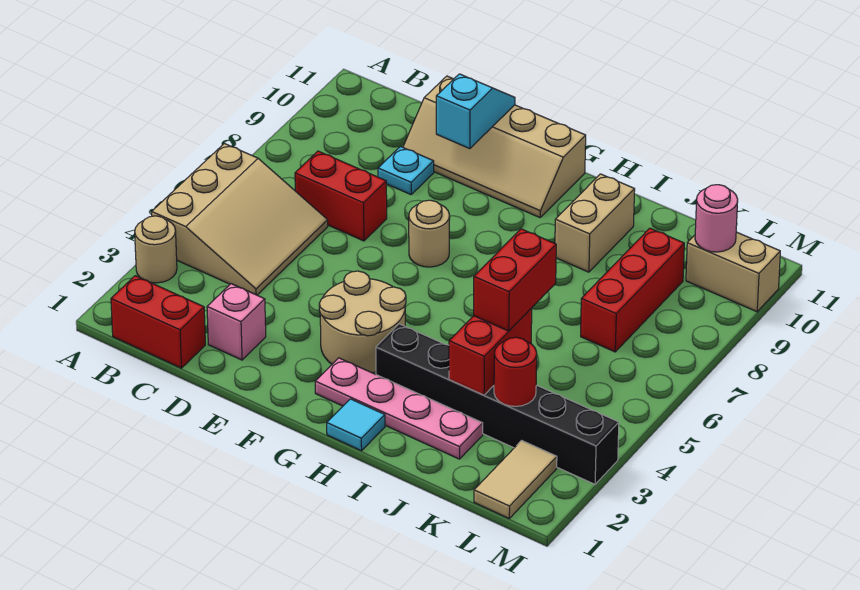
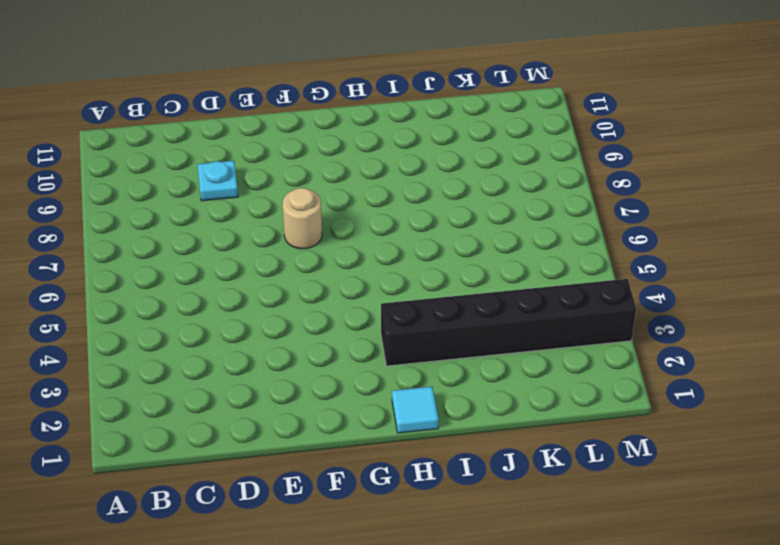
none -> tan 1x1 round brick [135,216,177,283]
none -> tan 3x3 slope [152,144,328,295]
none -> red 1x2 brick [111,276,205,368]

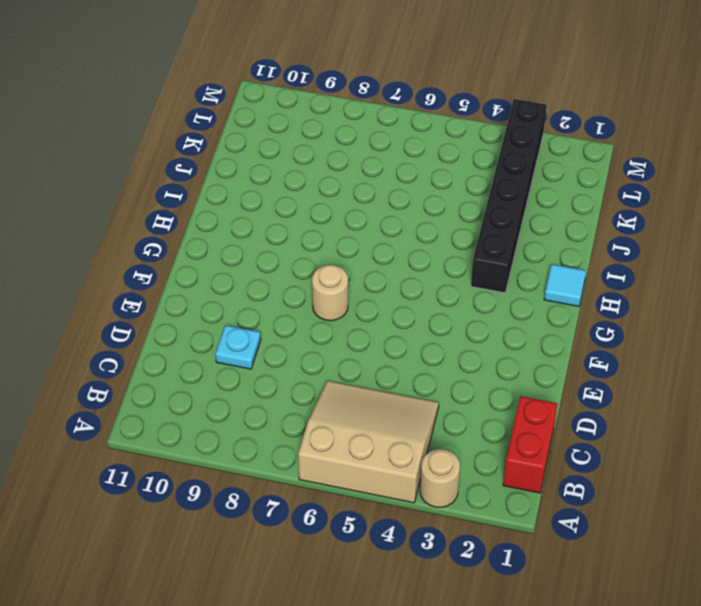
none -> red 1x2 brick [295,151,387,241]
none -> pink 1x1 brick [207,284,266,360]
none -> tan 2x4 slope [403,76,586,217]

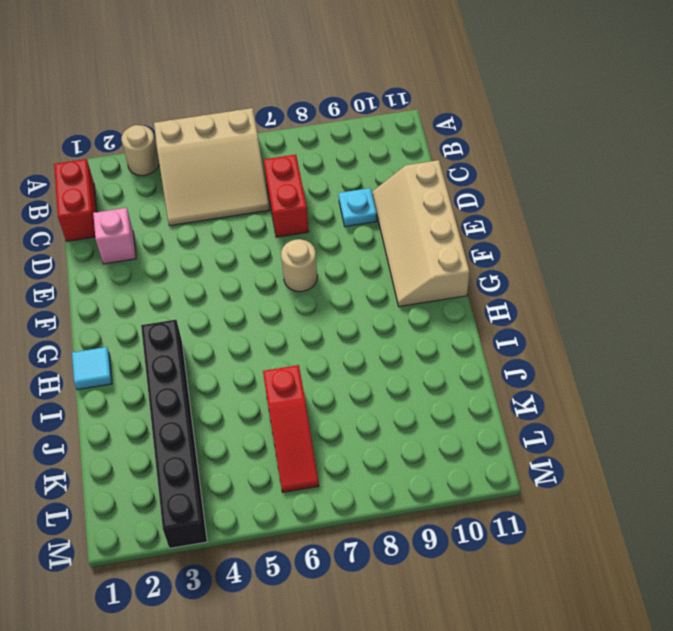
red 1x3 slope [263,365,319,492] -> none
none -> tan 2x2 round brick [319,271,406,373]
none -> pink 1x4 plate [315,358,483,459]
none -> tan 1x2 brick [555,174,635,272]

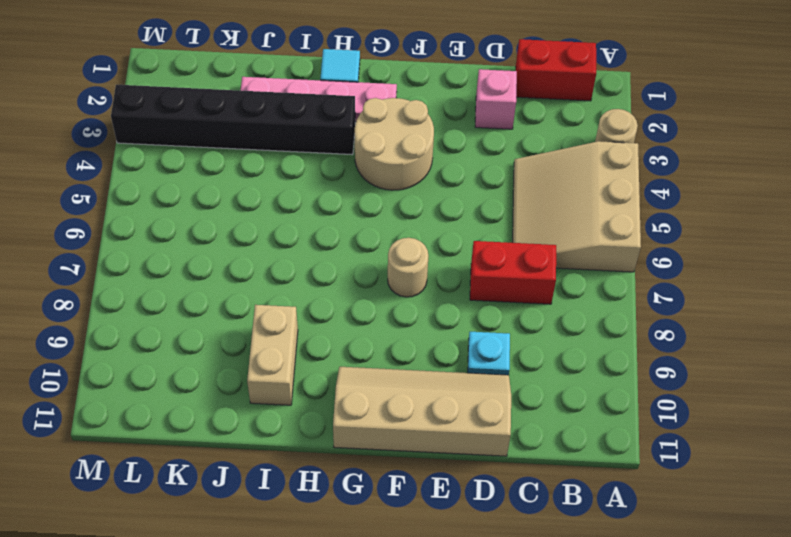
none -> red 1x3 brick [581,228,684,352]
none -> tan 1x2 tile [474,441,557,518]
none -> tan 1x2 brick [686,232,780,312]

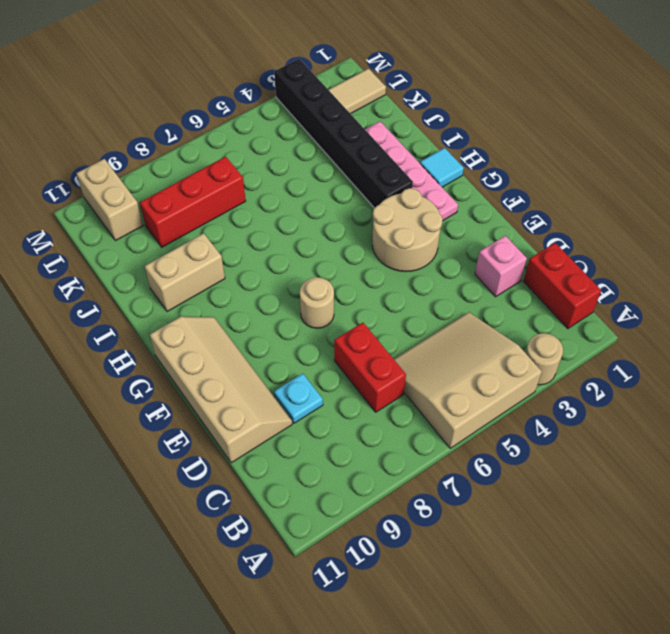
none -> cyan 1x2 slope [436,74,515,149]
none -> red 1x2 brick [449,308,532,395]
none -> red 1x1 round brick [494,337,537,406]

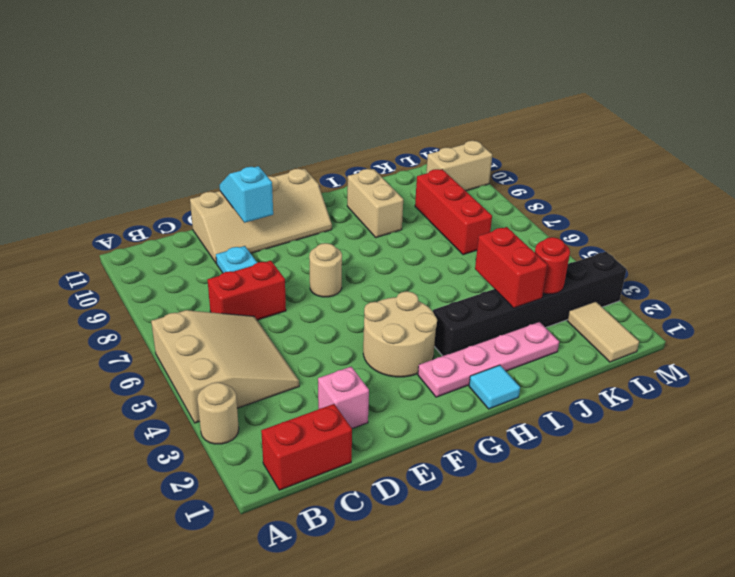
none -> pink 1x1 round brick [695,185,738,252]
none -> red 1x2 brick [474,229,556,331]

